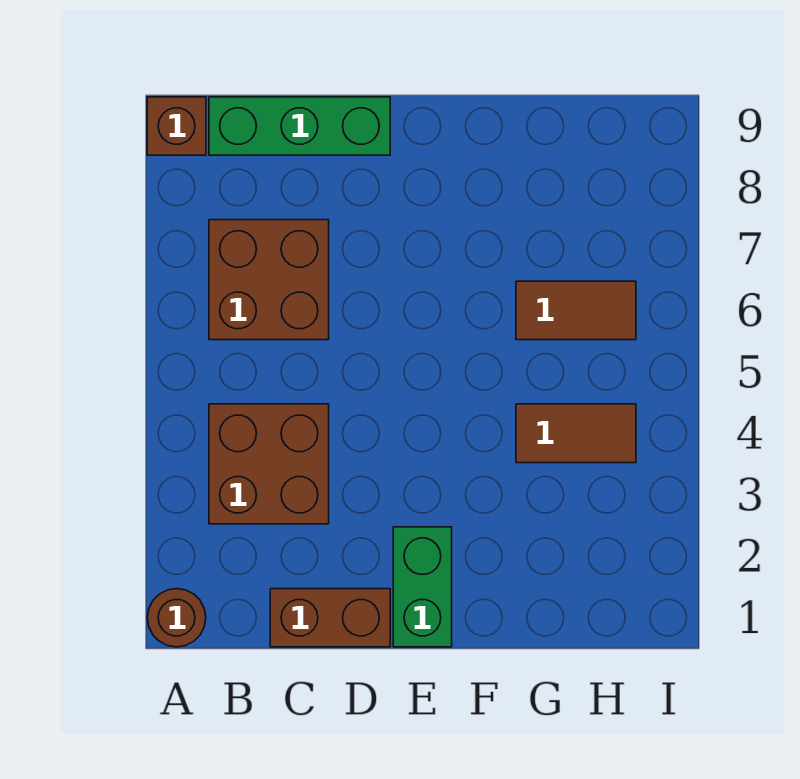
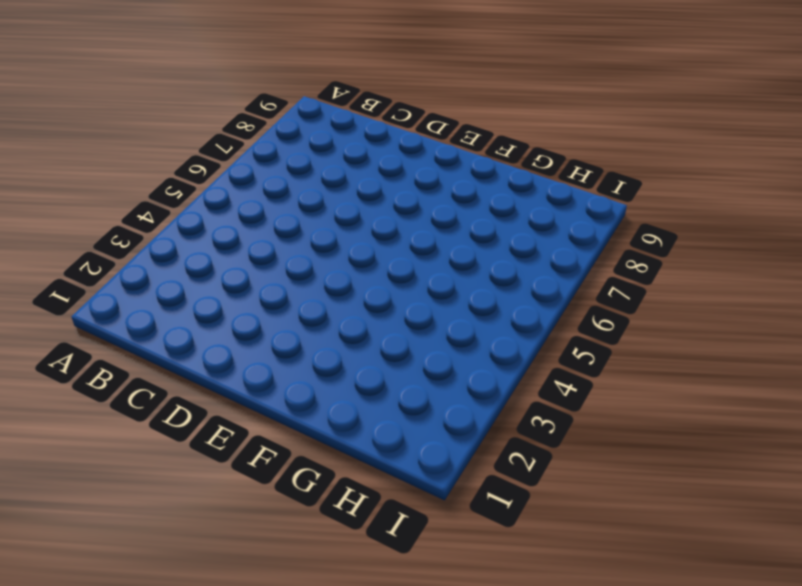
none -> brown 1x1 round brick [147,589,206,647]
none -> brown 1x1 brick [147,97,206,155]

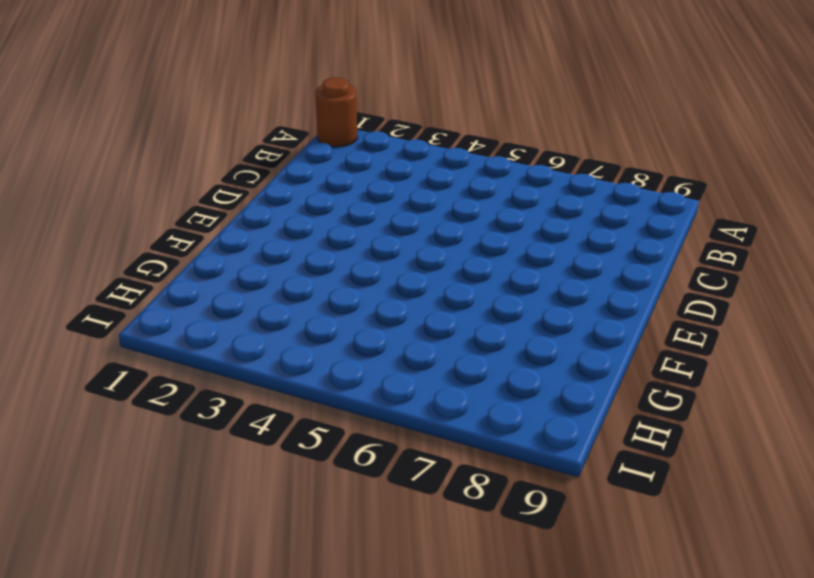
none -> brown 1x1 brick [147,97,206,155]
none -> brown 2x2 brick [209,404,329,524]

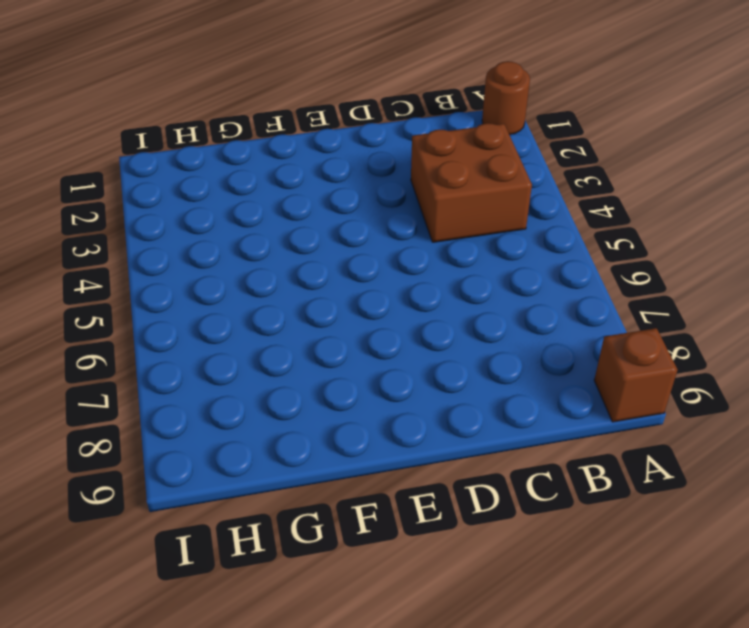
none -> brown 2x2 brick [209,220,329,340]
none -> green 1x3 brick [209,97,390,155]

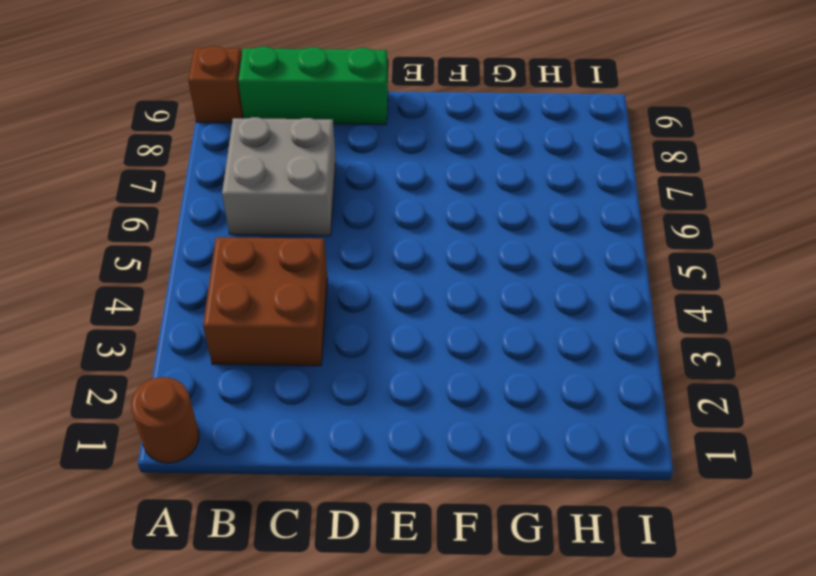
grey 2x2 brick [222,117,336,236] -> brown 2x2 brick [209,220,329,340]
none -> brown 1x2 brick [270,589,390,647]
none -> green 1x2 brick [393,527,452,647]

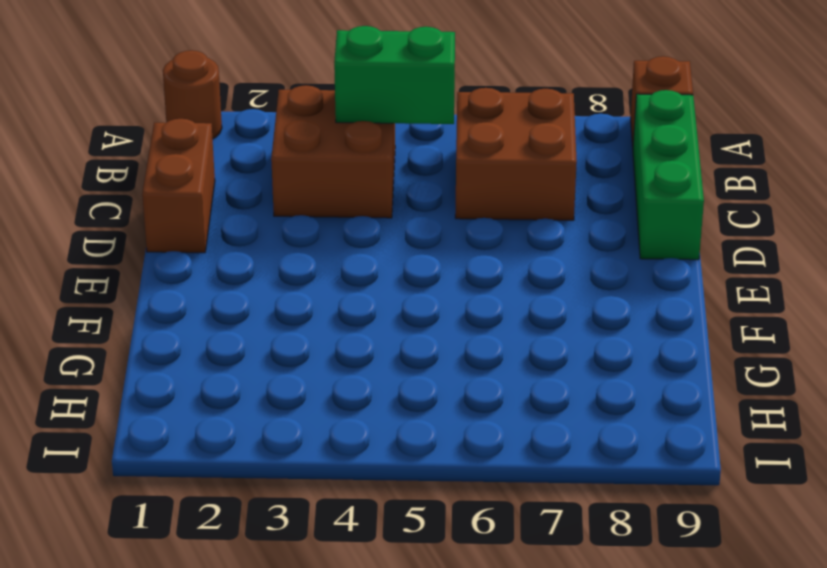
green 1x2 brick [334,26,455,124] -> green 1x2 brick moved to [393,527,452,647]
none -> brown 1x2 tile [516,404,636,463]
none -> brown 1x2 tile [516,281,636,340]

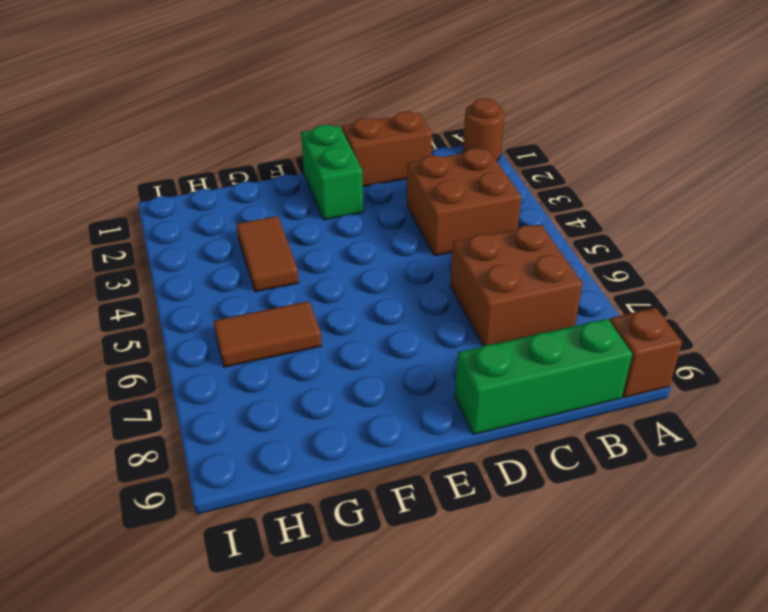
brown 1x2 tile [236,216,299,292] -> brown 1x2 tile turned to [516,404,636,463]

